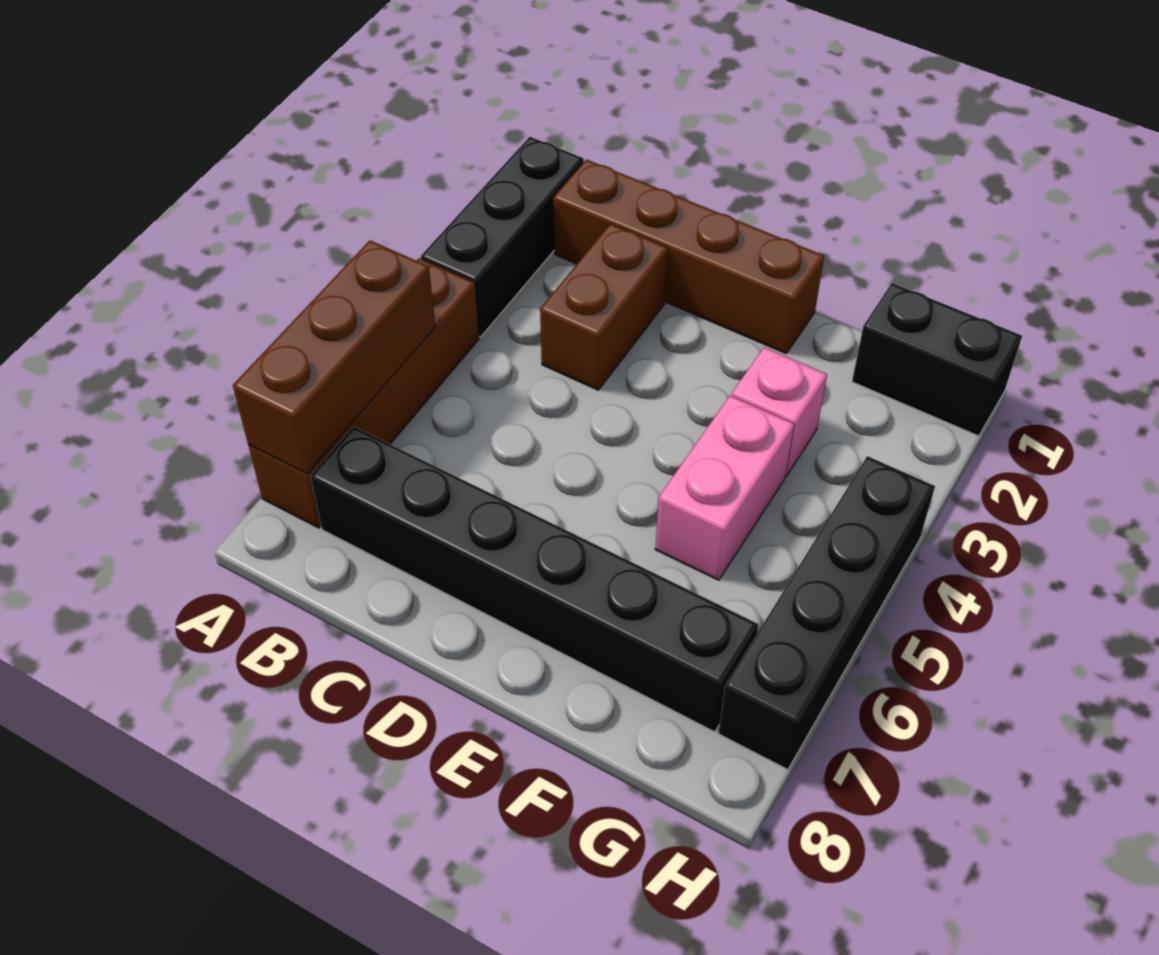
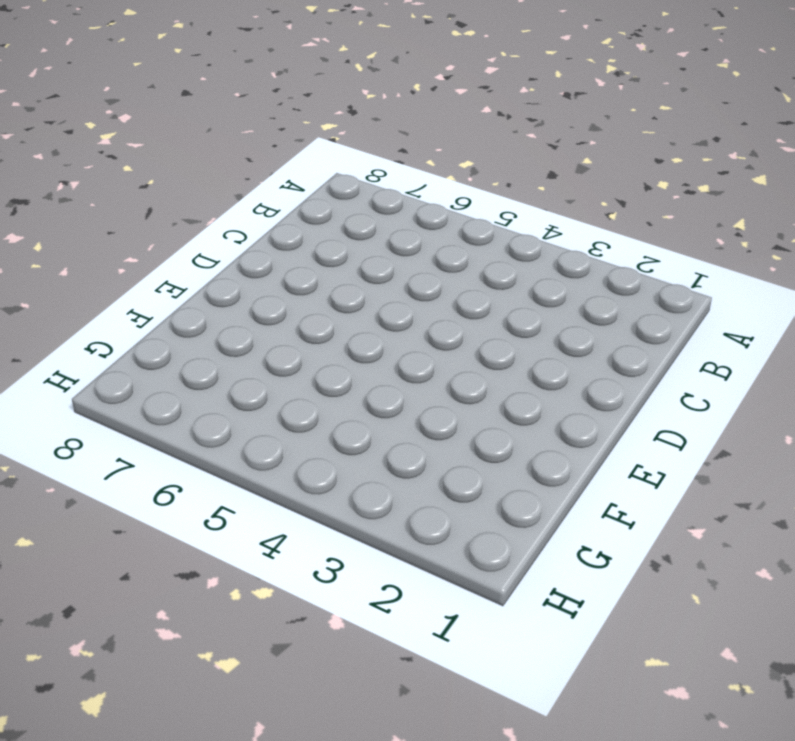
none -> black 1x3 brick [421,137,584,337]
none -> brown 1x4 brick [248,258,479,528]

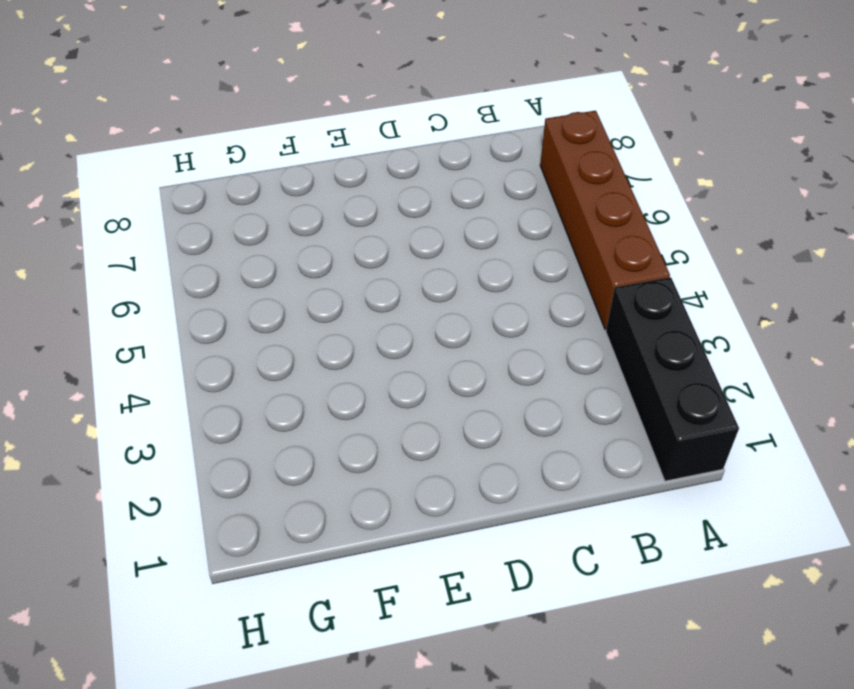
none -> brown 1x4 brick [553,159,824,353]
none -> black 1x6 brick [310,427,758,732]

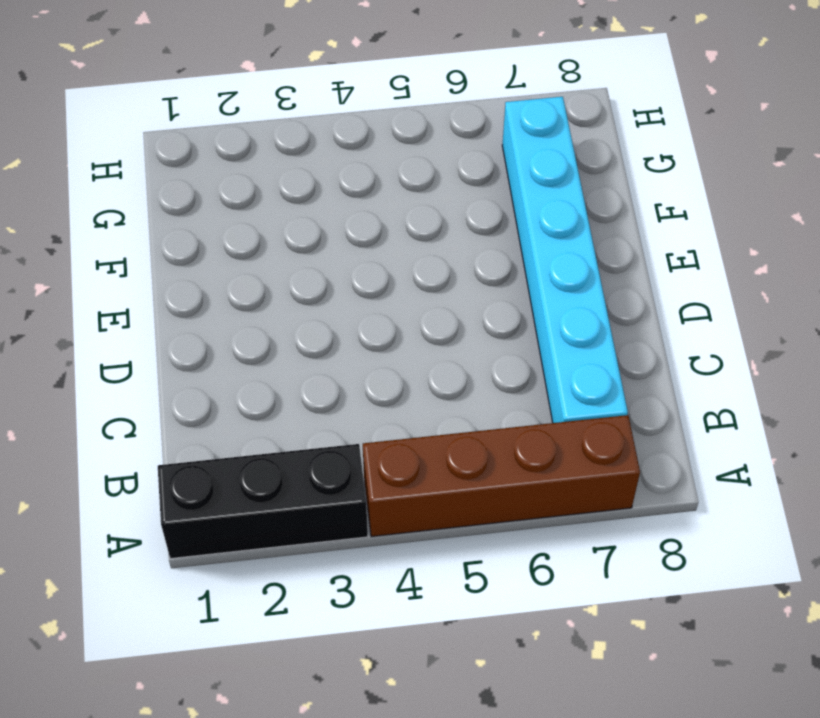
cyan 1x6 brick [502,97,628,423] -> black 1x6 brick [310,427,758,732]
none -> brown 1x4 brick [553,159,824,353]
none -> brown 1x2 brick [540,224,668,390]

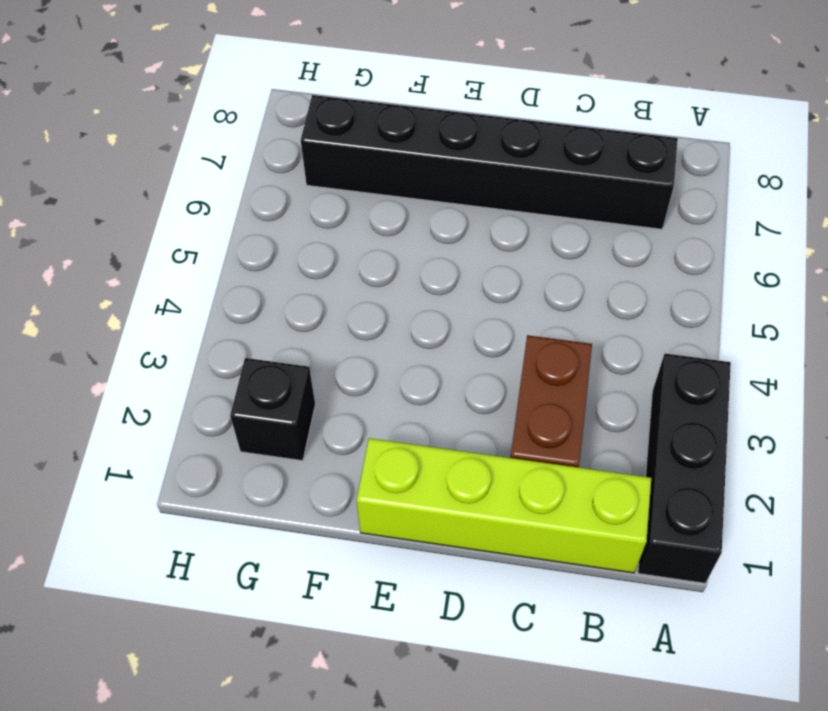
lime 1x4 brick [357,438,651,573] -> brown 1x4 brick [553,159,824,353]
black 1x1 brick [230,358,315,461] -> none
none -> brown 1x4 brick [248,258,479,528]
none -> pink 1x1 brick [731,347,827,476]

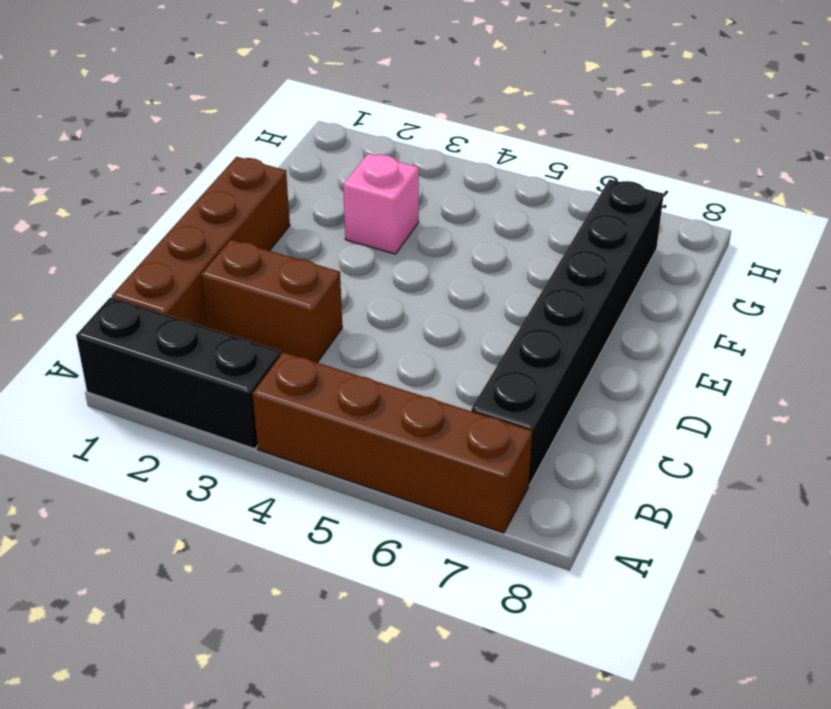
none -> pink 1x2 brick [655,396,794,580]
none -> black 1x2 brick [852,283,1022,436]

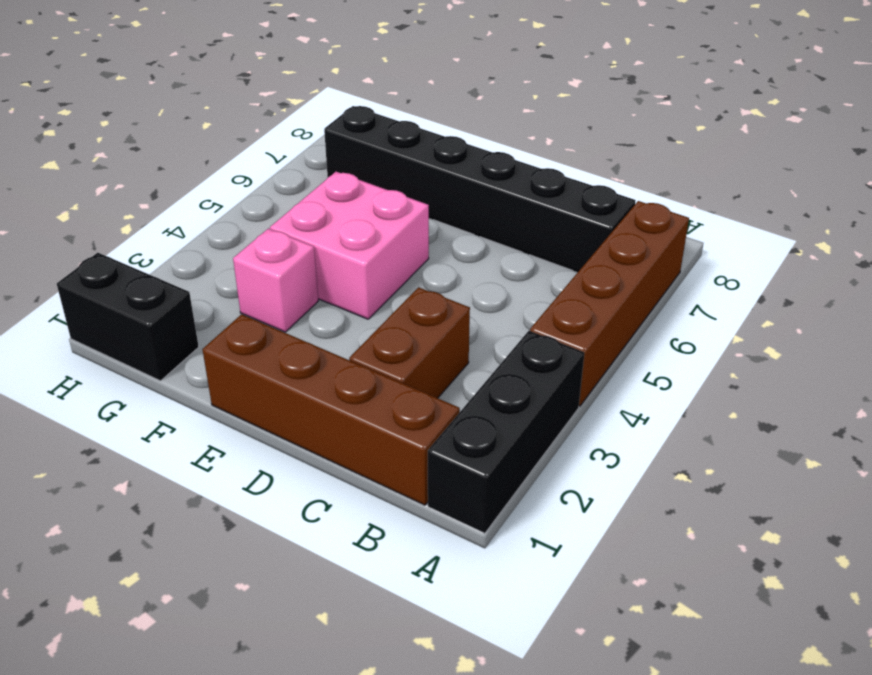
pink 2x2 brick [270,172,429,319] -> pink 1x2 brick [655,396,794,580]
none -> black 1x4 brick [718,456,935,770]
none -> brown 1x3 brick [233,240,435,474]

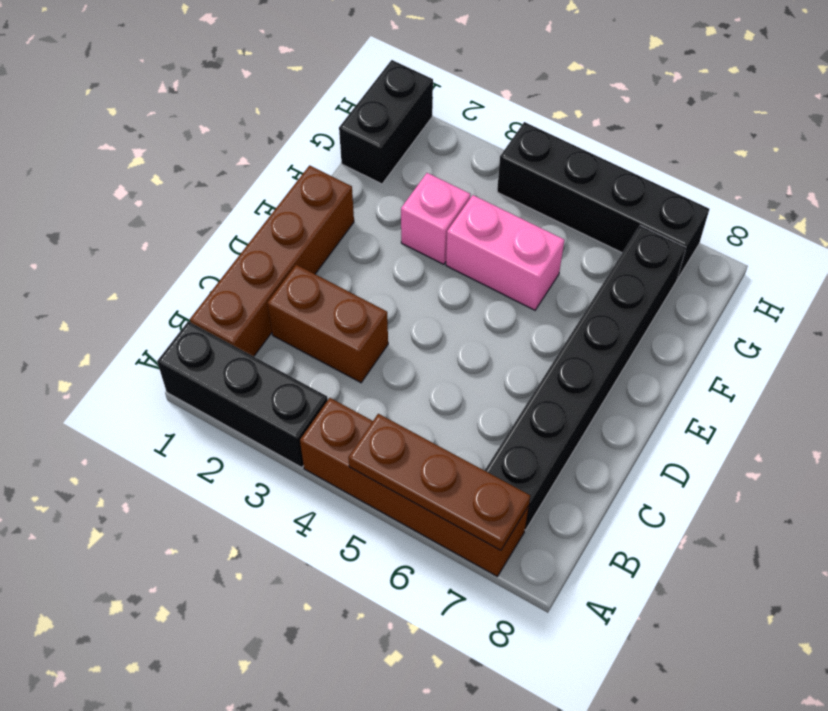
brown 1x3 plate [348,414,530,550] -> brown 1x3 brick [233,240,435,474]

